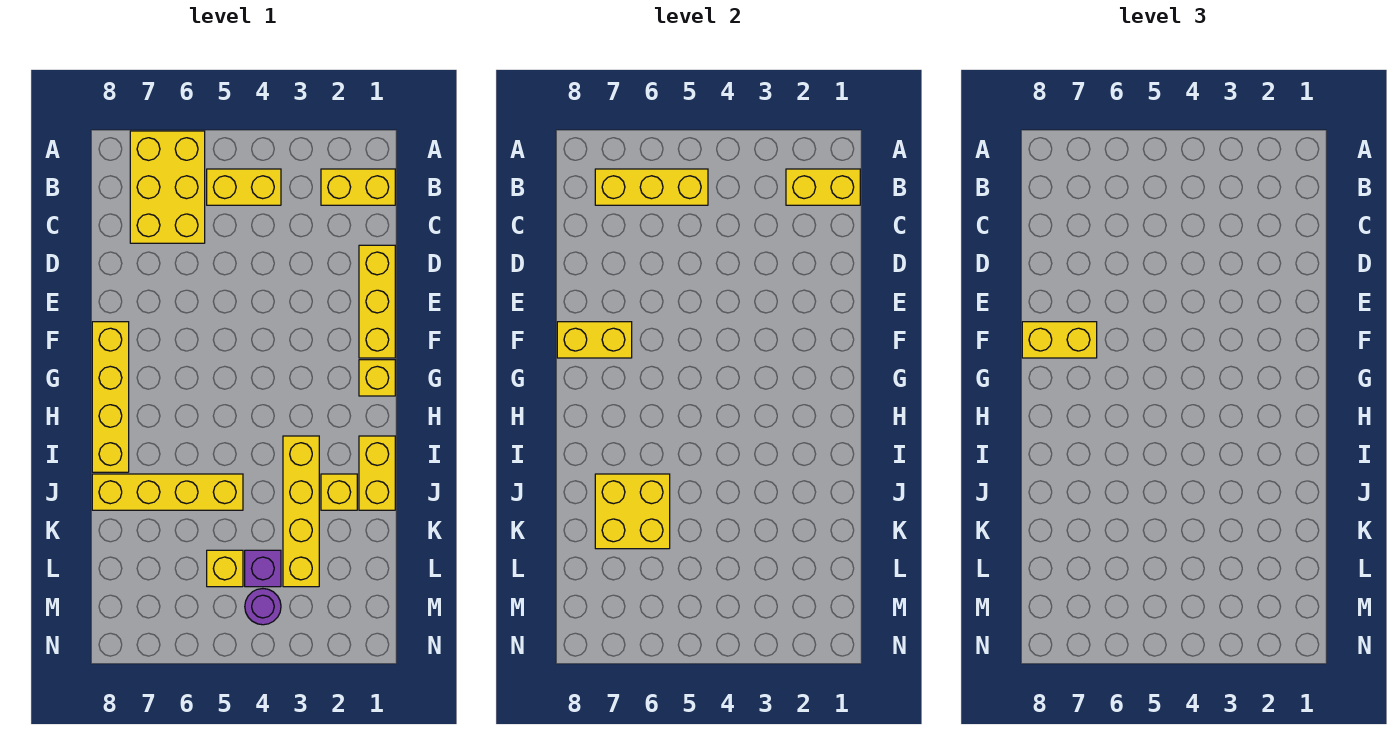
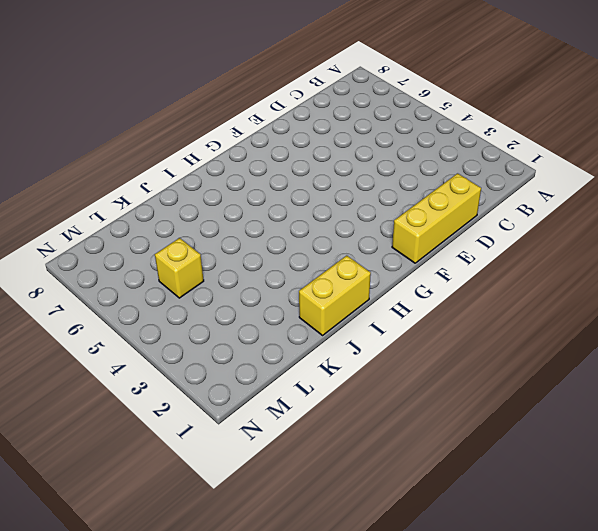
none -> yellow 2x3 brick [130,131,205,243]
none -> yellow 1x2 brick [321,169,395,205]
none -> yellow 1x2 brick [207,169,281,205]

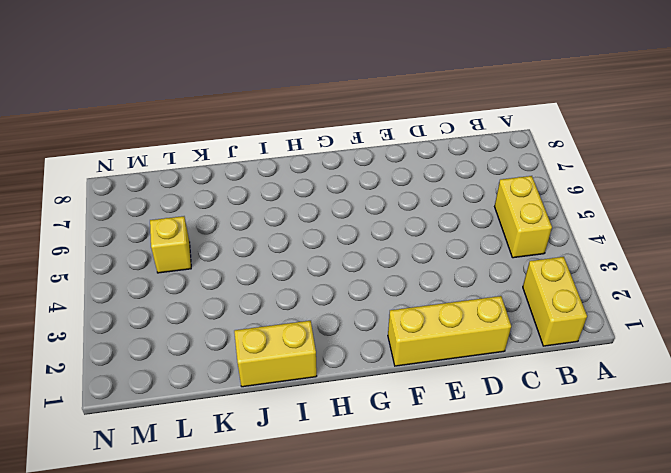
none -> yellow 2x3 brick [130,131,205,243]
none -> yellow 1x4 brick [92,322,129,472]
none -> yellow 1x1 brick [359,360,395,396]

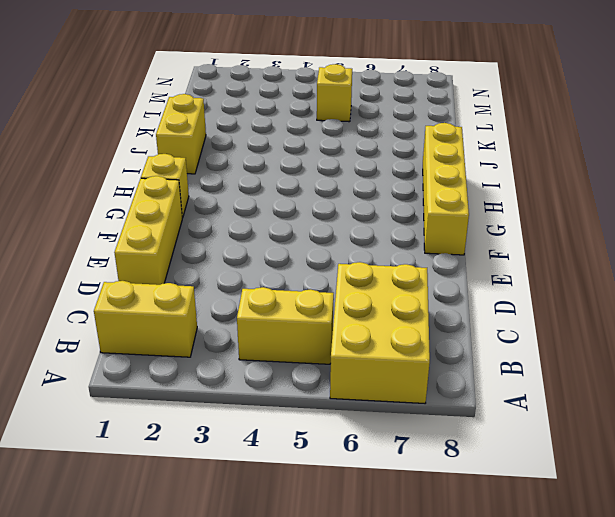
none -> yellow 1x4 brick [283,436,319,587]
none -> yellow 1x1 brick [321,474,357,510]
none -> yellow 1x4 brick [92,474,243,510]

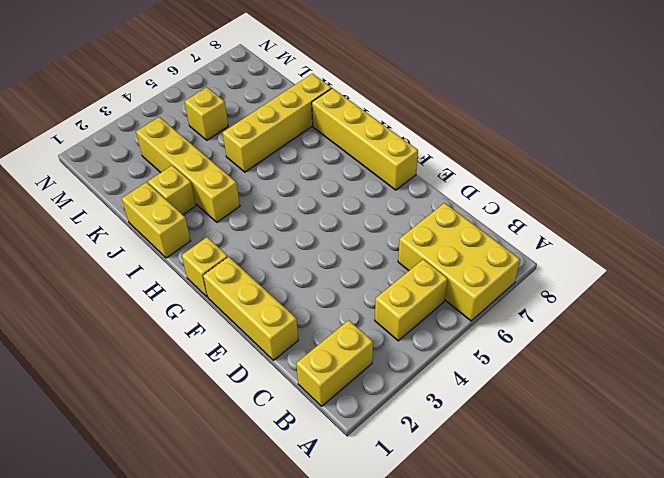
none -> purple 1x1 brick [245,550,281,587]
none -> purple 1x1 round brick [245,589,281,625]
none -> yellow 1x2 brick [786,169,860,205]

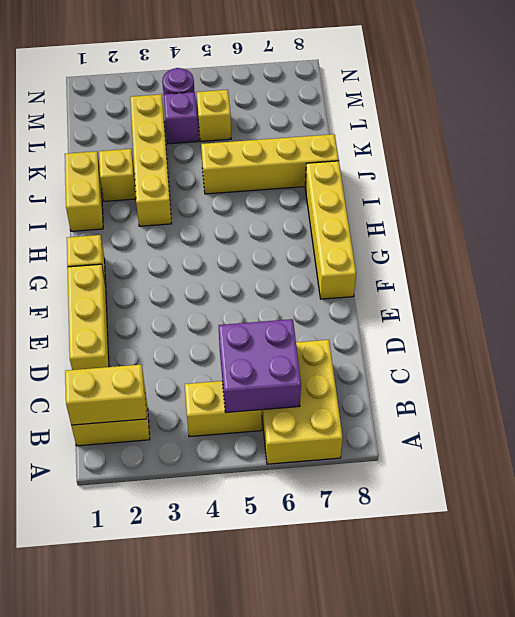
purple 2x2 brick [219,319,301,413] -> yellow 1x3 brick [595,169,708,205]
none -> yellow 1x2 brick [557,322,632,358]
none -> yellow 2x2 brick [595,474,670,549]
none -> yellow 1x2 brick [1022,322,1097,358]

